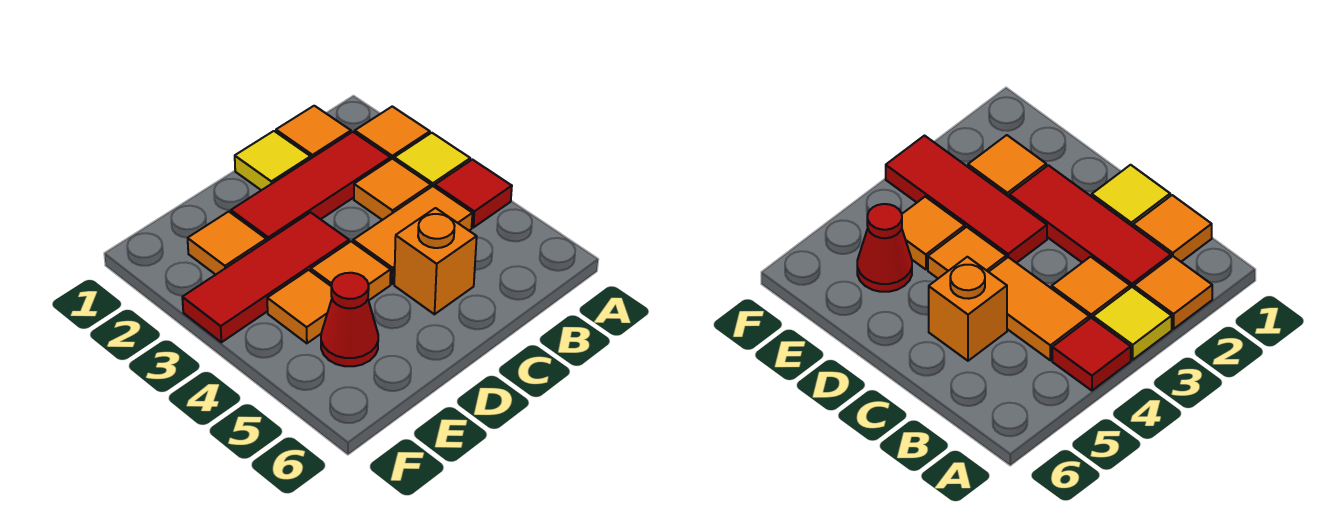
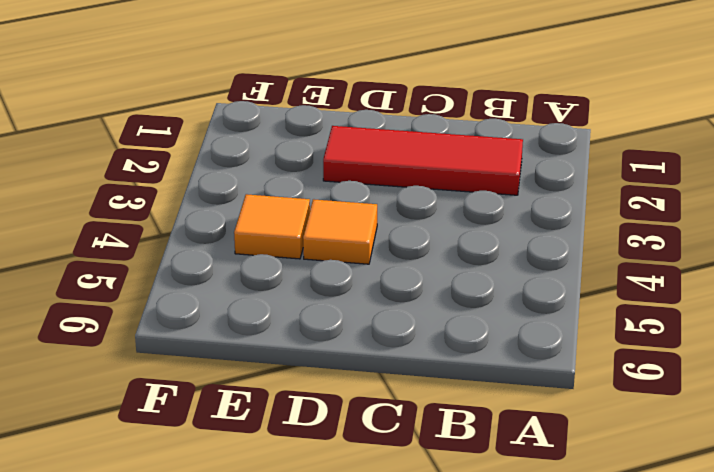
none -> orange 1x1 tile [355,106,430,160]
none -> yellow 1x1 tile [394,133,470,187]
none -> red 1x1 tile [435,160,512,227]

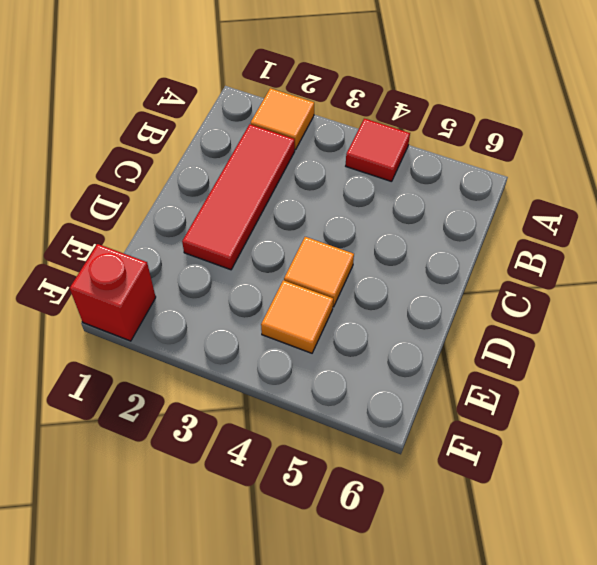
red 1x1 brick [70,244,156,341] -> none
none -> yellow 1x1 tile [394,133,470,187]
none -> orange 1x1 tile [276,106,351,158]
none -> orange 1x1 tile [354,159,431,220]

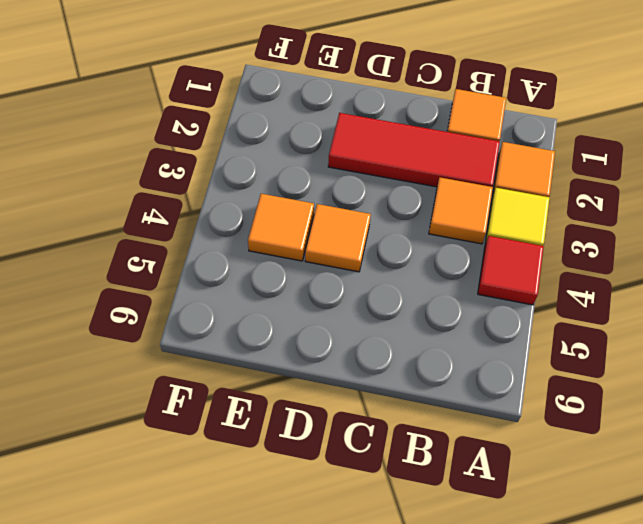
none -> orange 1x2 tile [353,186,472,284]
none -> yellow 1x1 tile [235,131,311,190]
none -> orange 1x1 brick [394,208,477,314]

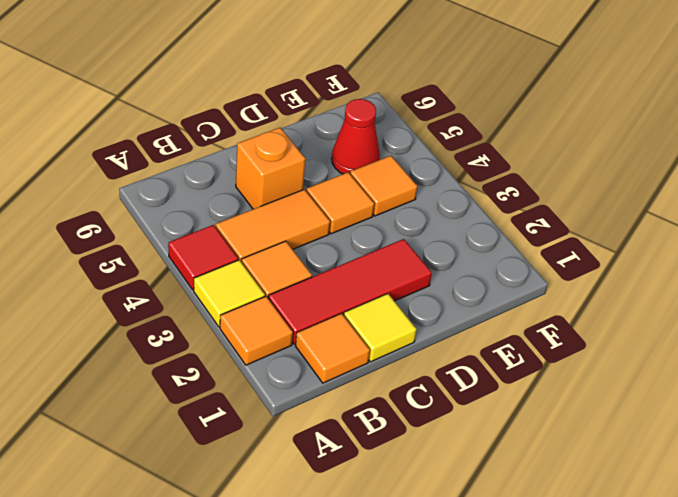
none -> red 1x3 tile [182,212,349,342]
none -> orange 1x1 tile [188,212,266,275]

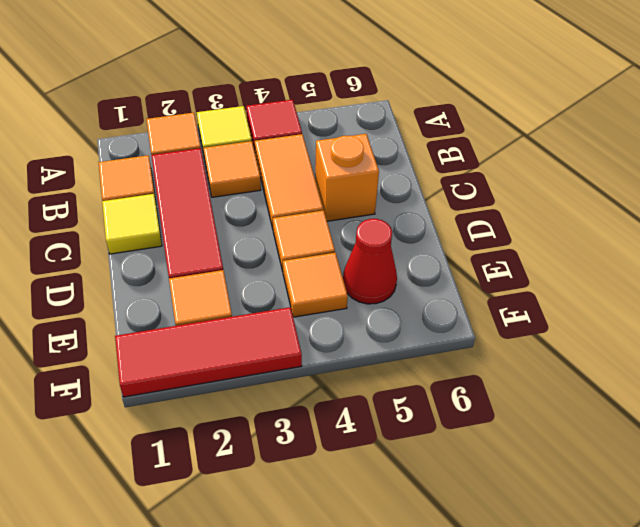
red 1x3 tile [115,307,302,397] -> red 1x3 tile turned to [182,212,349,342]

